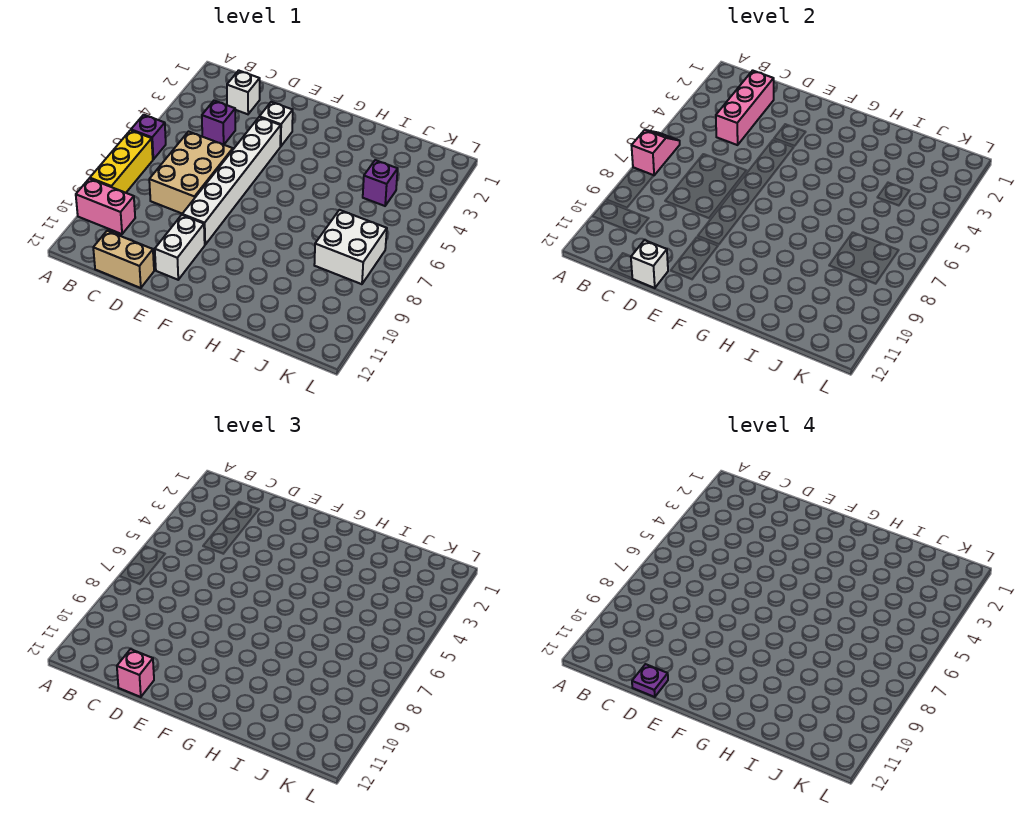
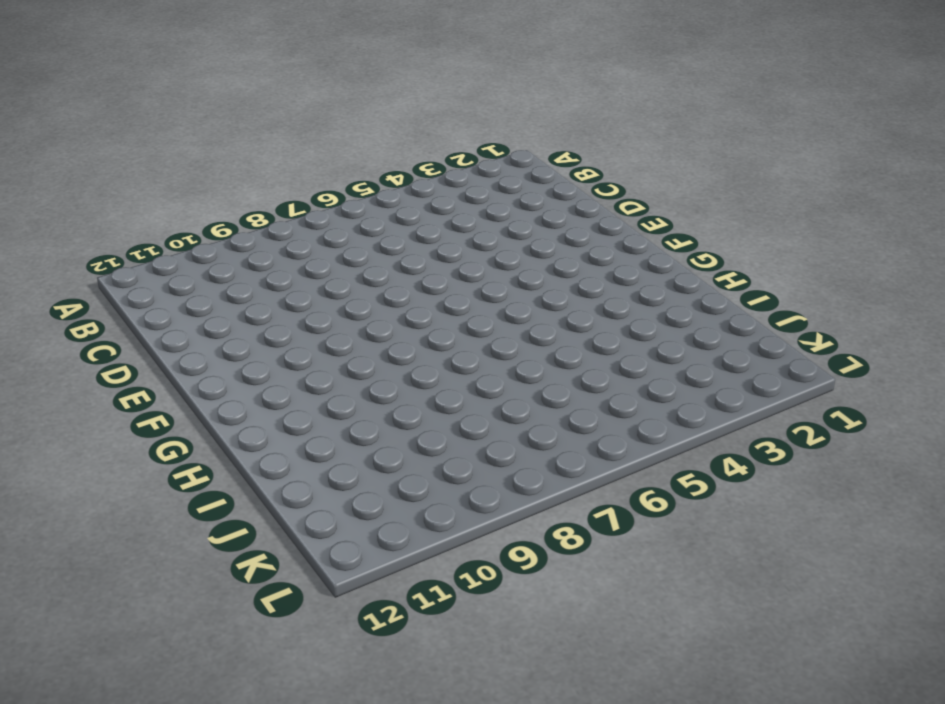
none -> purple 1x1 brick [131,115,166,159]
none -> yellow 1x3 brick [90,130,153,193]
none -> pink 1x2 brick [76,179,135,234]

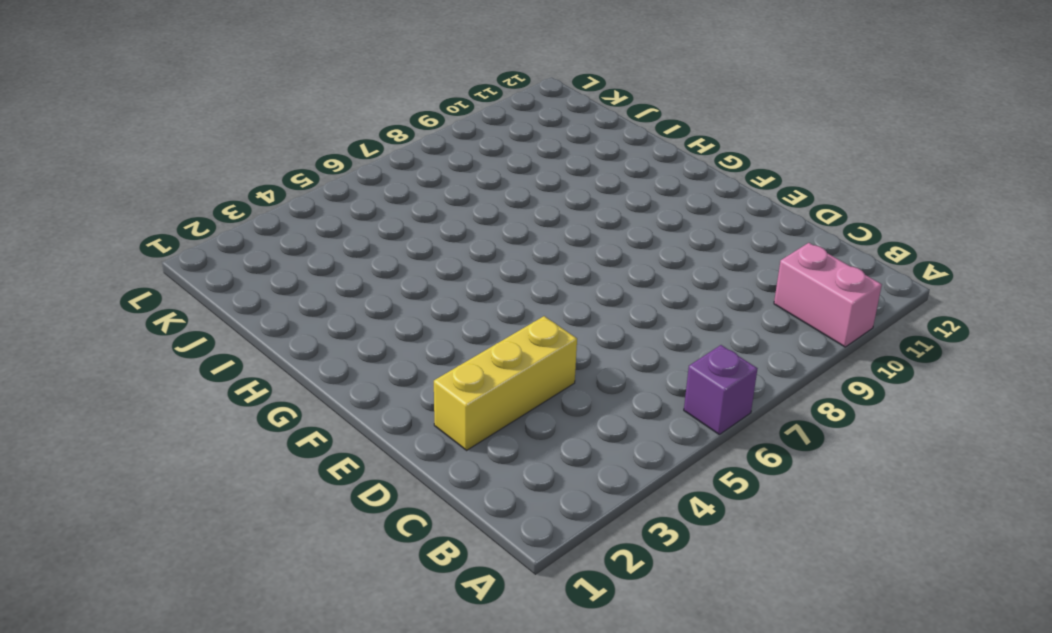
yellow 1x3 brick [434,316,577,450] -> yellow 1x3 brick moved to [90,130,153,193]
none -> white 1x1 brick [227,70,260,114]
none -> purple 1x1 brick [202,101,235,145]
none -> tan 2x3 brick [149,132,233,214]

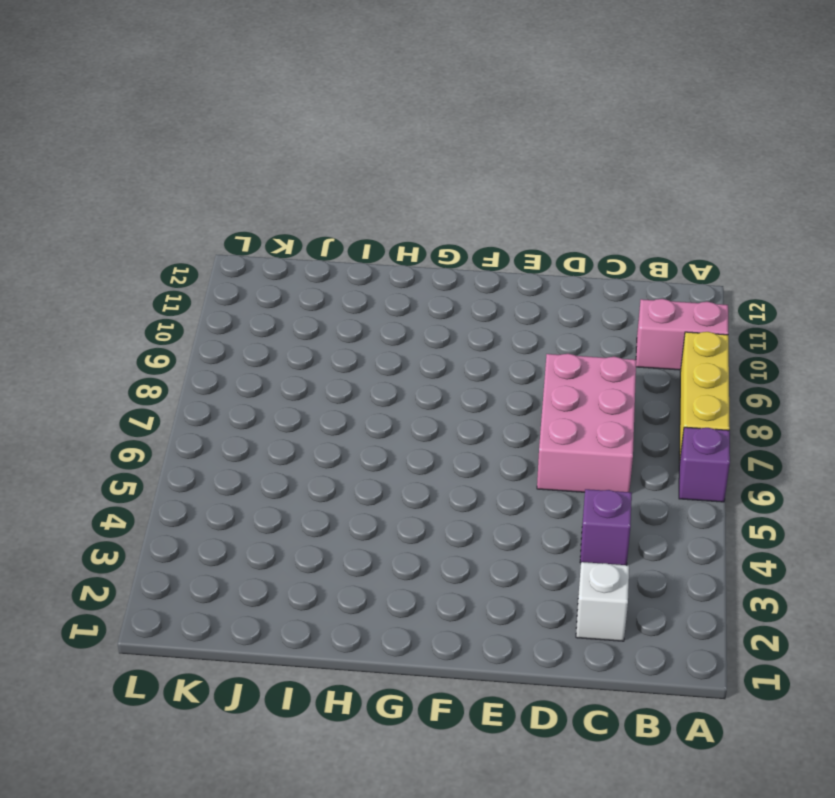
pink 2x3 brick [537,354,636,492] -> tan 2x3 brick [149,132,233,214]
none -> tan 1x2 brick [93,231,154,288]
none -> white 1x1 brick [259,102,293,146]
none -> white 1x6 brick [182,117,281,245]

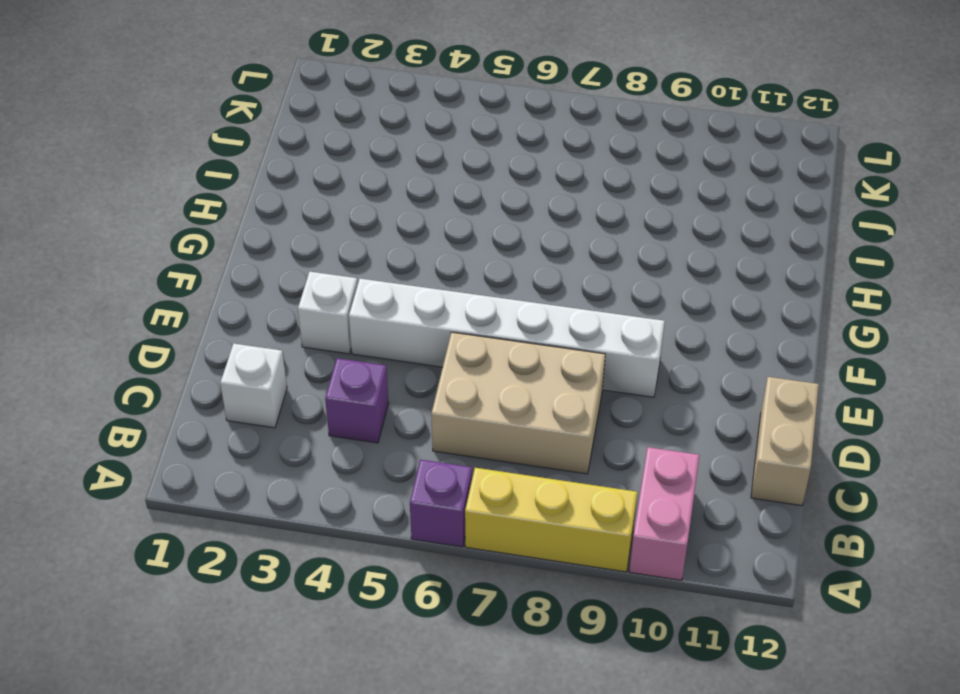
none -> white 1x2 brick [155,215,205,280]
none -> purple 1x1 brick [363,160,398,206]
none -> white 2x2 brick [314,210,387,284]

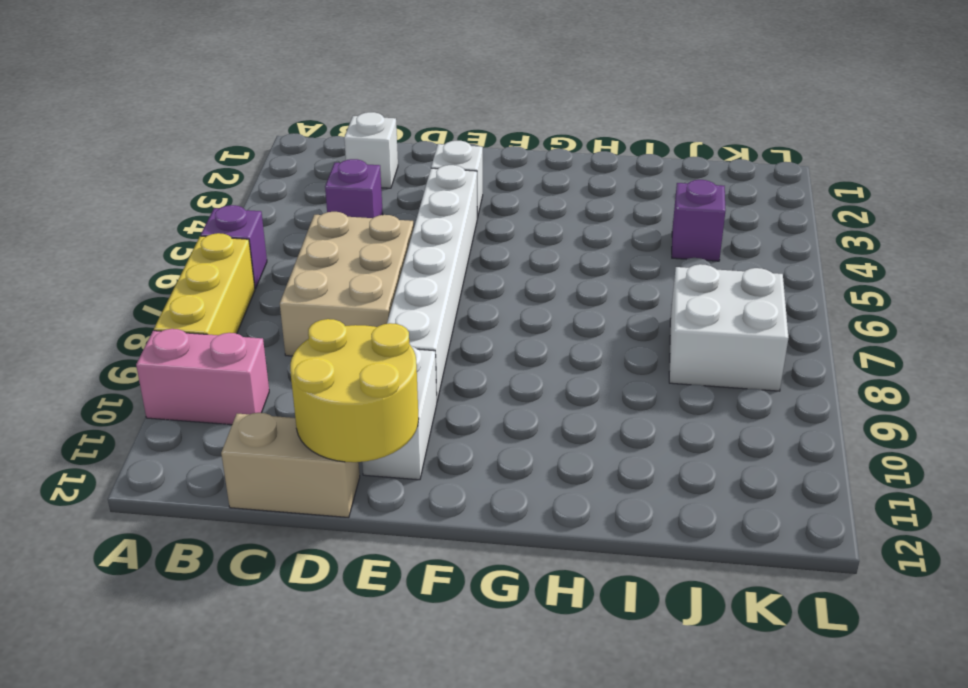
yellow 2x2 round brick [290,319,419,462] -> white 1x1 brick [631,240,668,288]
none -> pink 1x2 slope [632,130,680,175]
none -> pink 1x3 brick [716,70,774,145]
none -> pink 1x1 brick [117,649,154,697]

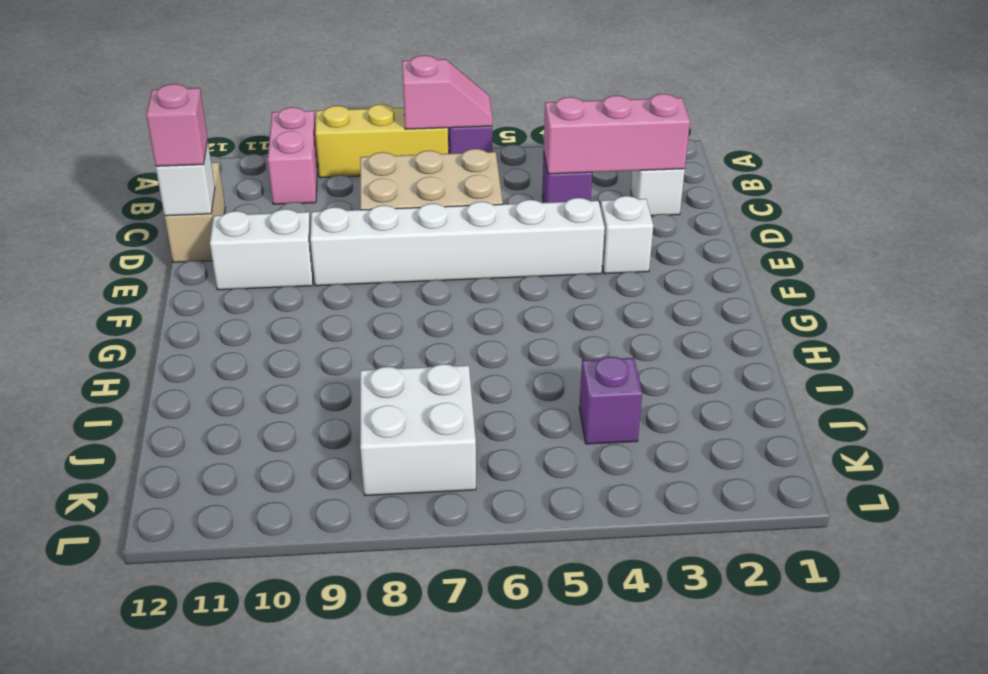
none -> purple 1x1 plate [632,664,668,697]

